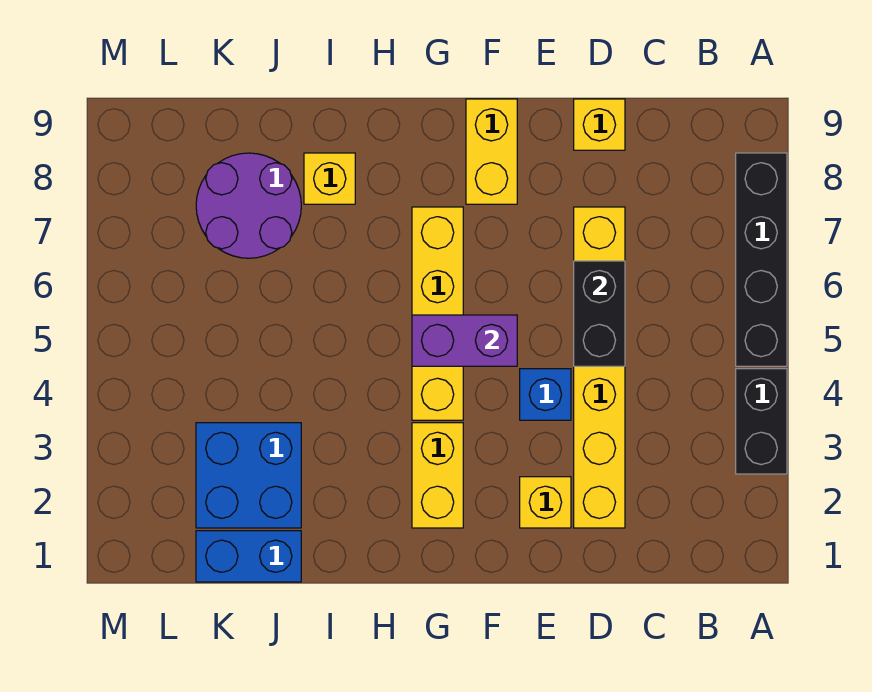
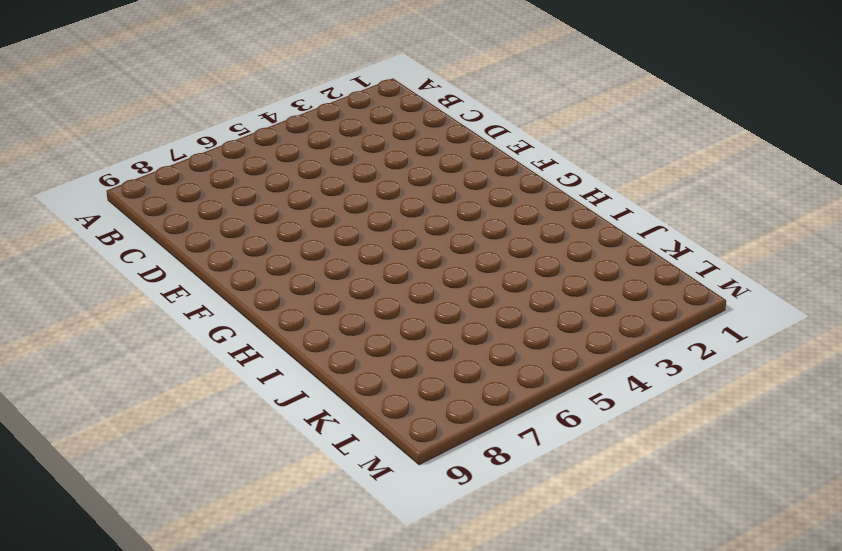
none -> black 1x2 brick [736,369,787,474]
none -> black 1x4 brick [736,153,787,366]
none -> yellow 1x6 brick [574,207,625,528]

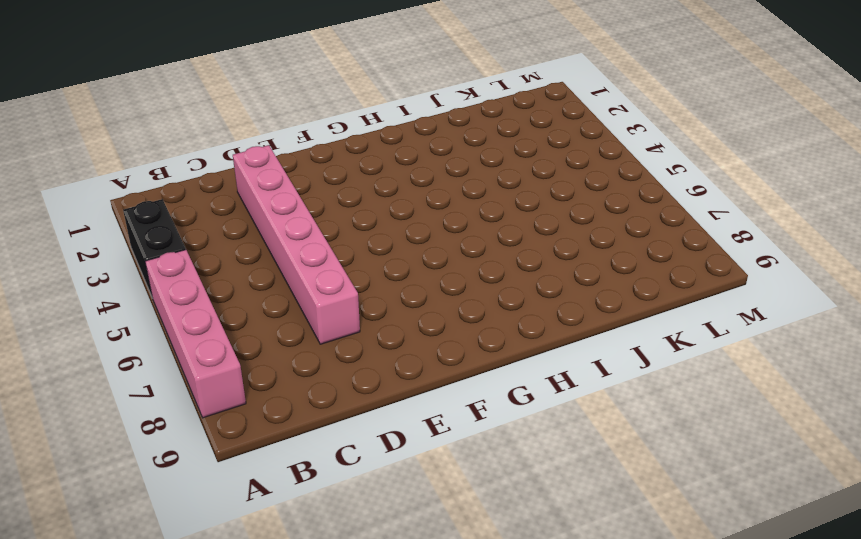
pink 1x4 brick [145,250,246,418] -> black 1x4 brick [736,153,787,366]
pink 1x6 brick [233,145,360,344] -> yellow 1x6 brick [574,207,625,528]
none -> yellow 1x1 brick [574,99,625,150]
none -> yellow 1x1 brick [520,477,571,528]
none -> blue 1x1 brick [520,369,571,420]

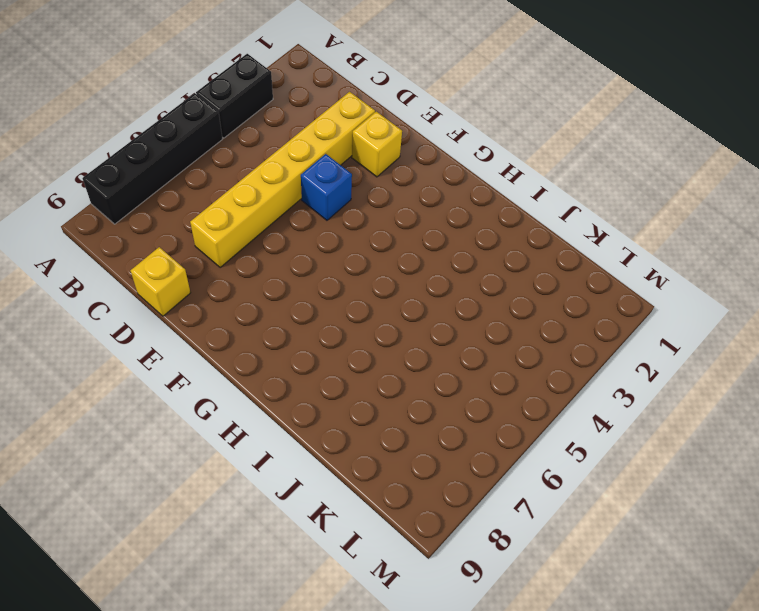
none -> yellow 1x2 brick [466,99,517,204]
none -> yellow 1x2 brick [412,423,463,528]
none -> yellow 1x4 brick [412,207,463,420]

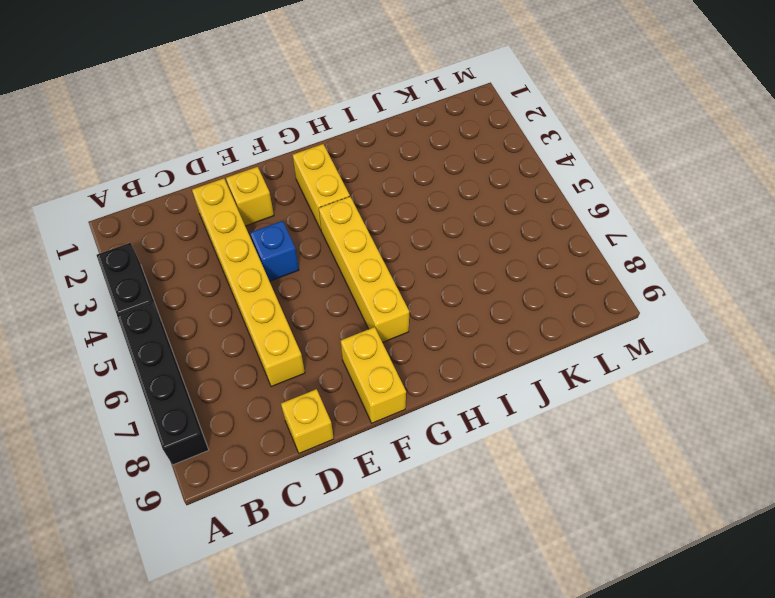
none -> yellow 1x1 brick [304,153,355,204]
none -> blue 1x2 brick [196,531,301,582]
none -> blue 2x2 brick [196,423,301,528]

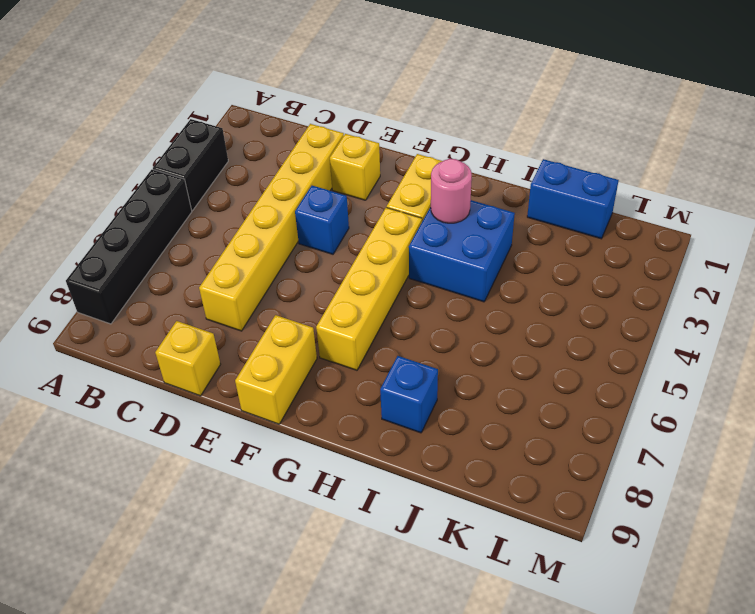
blue 2x2 brick [409,200,515,302] -> blue 2x2 brick moved to [196,423,301,528]
pink 1x1 round brick [431,159,472,223] -> none
blue 1x1 brick [380,356,438,433] -> yellow 1x1 brick [304,153,355,204]
none -> purple 2x2 round brick [196,153,301,258]
none -> black 1x2 brick [574,261,625,366]
none -> purple 1x2 brick [412,315,517,366]

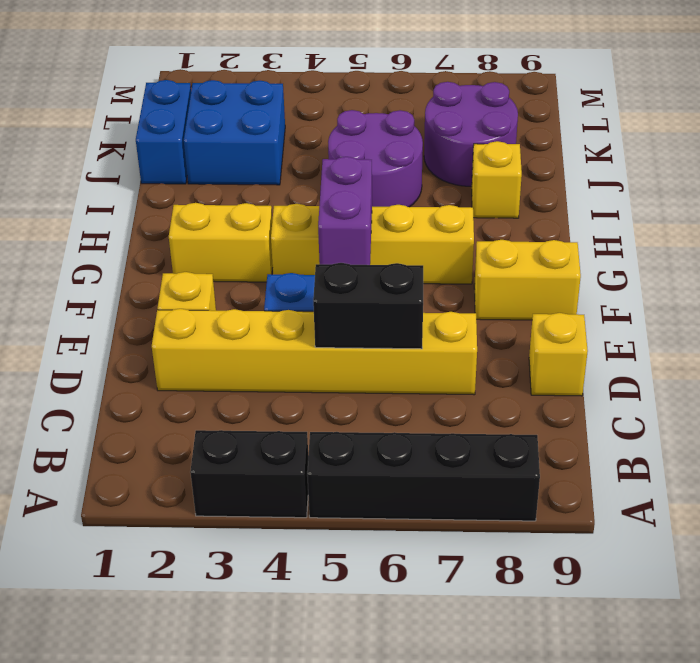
purple 2x2 round brick [328,110,423,207] -> none

